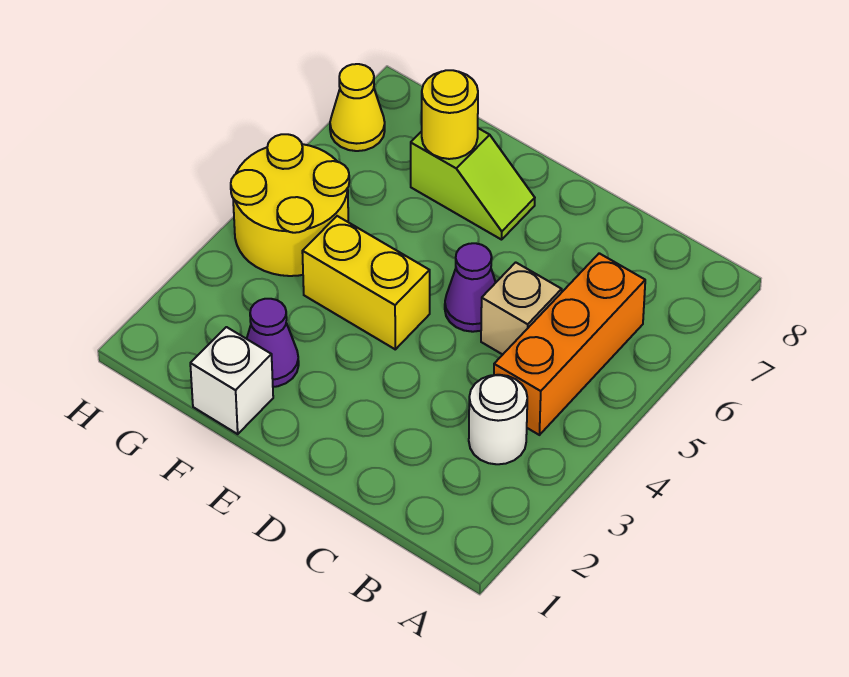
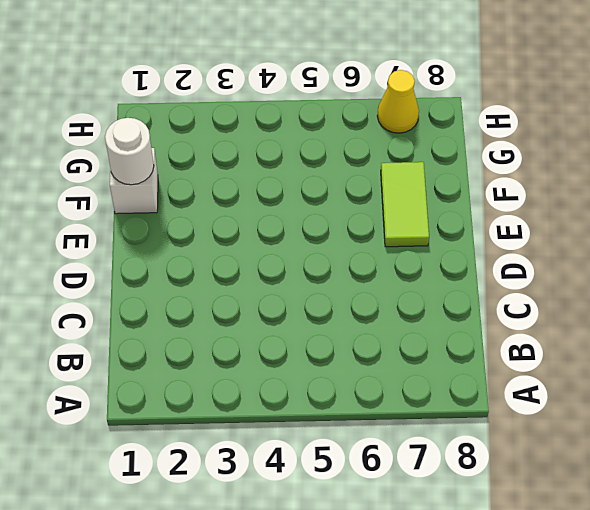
lime 1x2 tile [381,162,429,247] -> lime 1x2 slope [411,128,535,240]
white 1x1 round brick [105,118,154,185] -> white 1x1 round brick moved to [469,375,527,464]
none -> orange 1x3 brick [494,253,645,435]
none -> tan 1x1 brick [481,262,562,355]

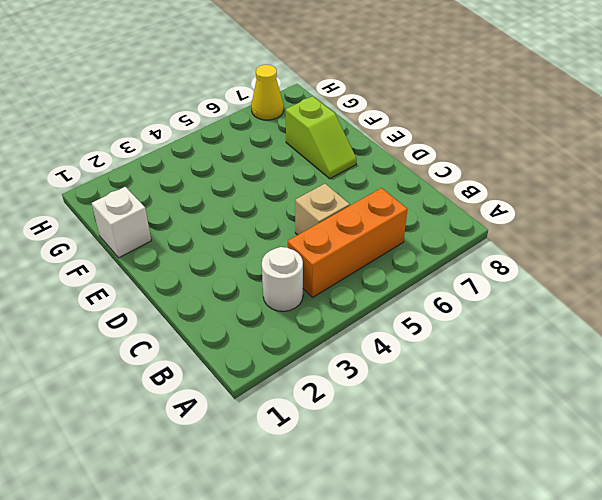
none -> purple 1x1 cone [445,243,496,332]
none -> yellow 1x2 brick [302,216,430,349]

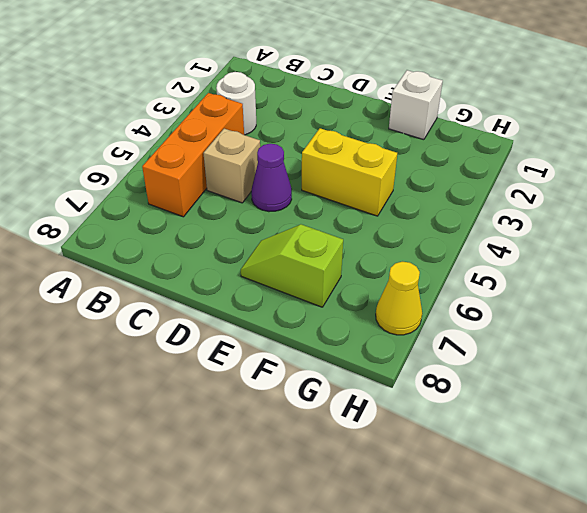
none -> purple 1x1 cone [247,299,299,387]
none -> yellow 2x2 round brick [231,134,349,276]

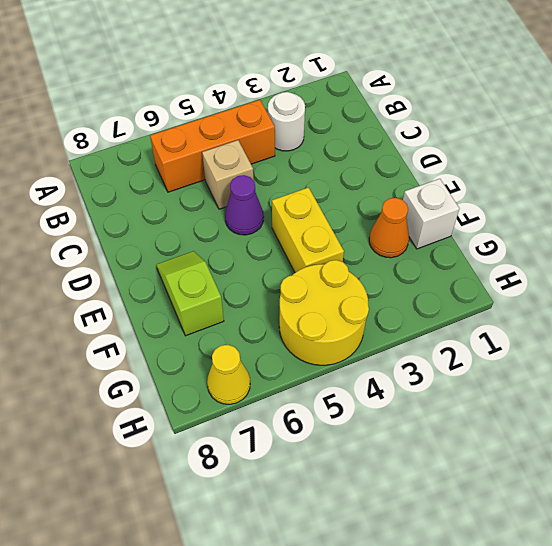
orange 1x1 cone [369,198,409,258] -> purple 1x1 cone [247,299,299,387]
none -> yellow 1x1 round brick [422,70,478,159]

